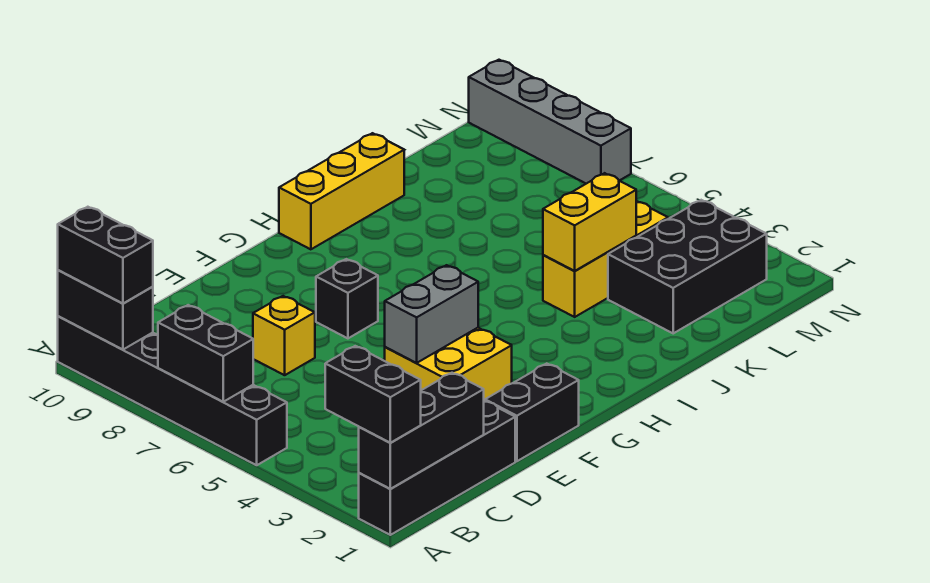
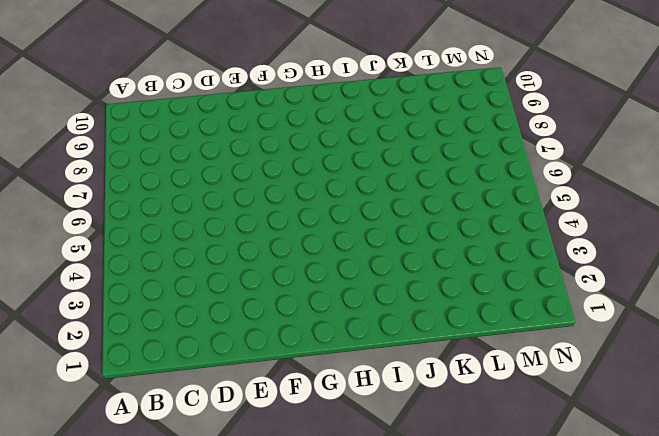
none -> black 1x4 brick [359,401,515,535]
none -> black 1x6 brick [58,316,287,465]
none -> yellow 1x1 brick [253,296,315,375]

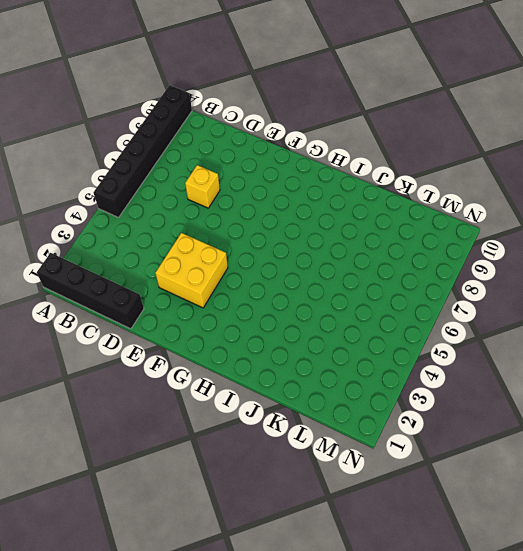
none -> black 1x2 brick [485,364,579,461]
none -> black 1x1 brick [316,259,378,338]
none -> yellow 1x3 brick [279,133,404,249]

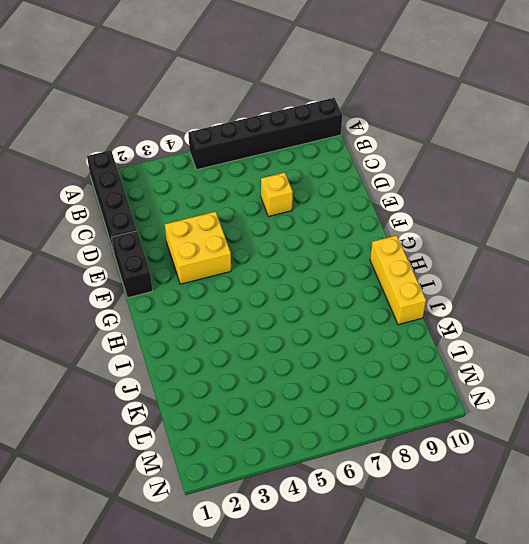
none -> black 1x1 brick [316,259,378,338]
none -> yellow 1x3 brick [543,201,668,317]
none -> black 2x3 brick [608,200,767,333]

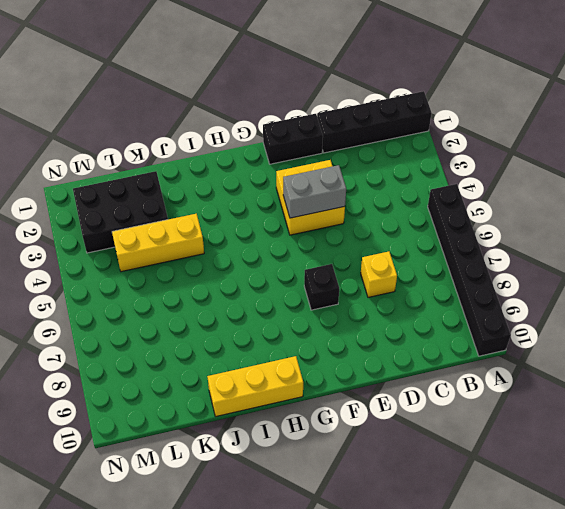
none -> grey 1x4 brick [469,60,631,184]
none -> black 1x3 brick [359,373,484,489]
none -> black 1x2 brick [158,305,253,402]

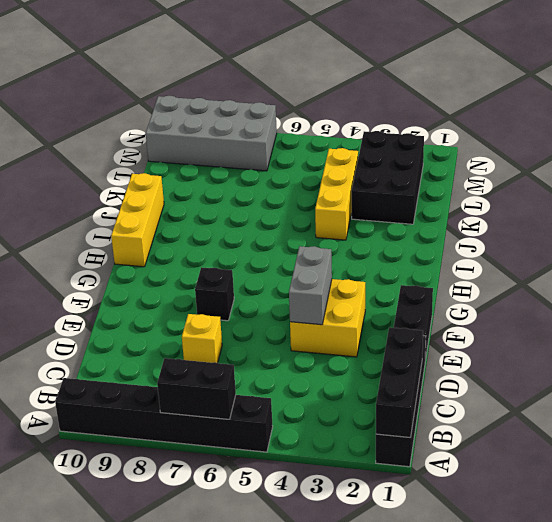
grey 2x4 brick [146,96,277,171] -> grey 1x4 brick [469,60,631,184]
none -> black 1x2 brick [58,270,153,350]
none -> yellow 1x2 brick [543,173,636,271]
none -> black 1x2 brick [325,346,421,443]

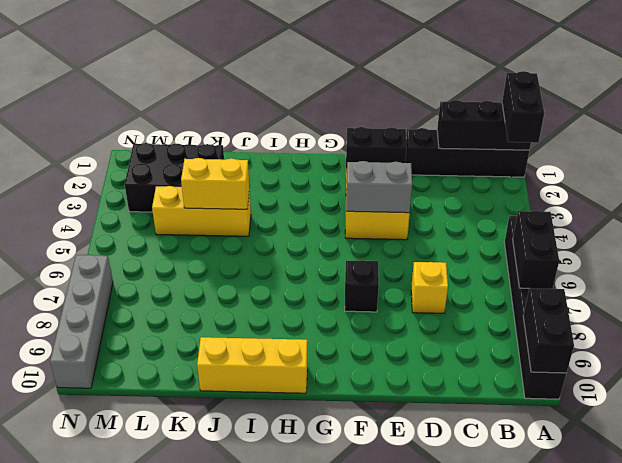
none -> black 1x2 brick [58,207,153,303]

